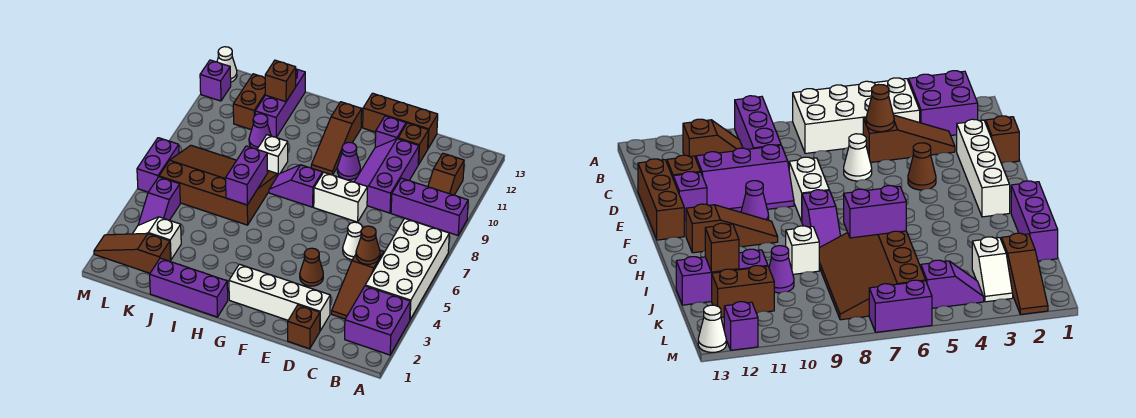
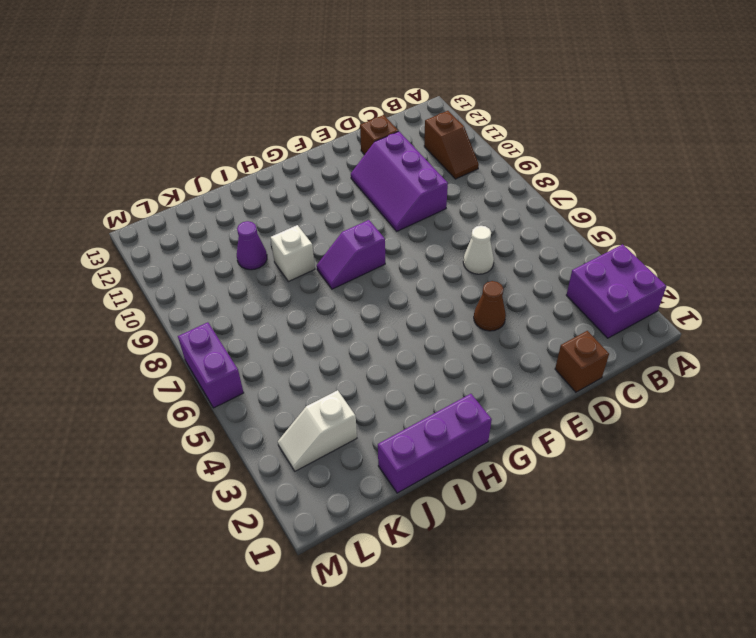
none -> white 2x4 brick [365,218,449,319]
none -> purple 1x3 brick [391,178,468,235]
none -> brown 1x3 slope [332,250,384,319]
none -> white 1x4 brick [229,264,330,331]

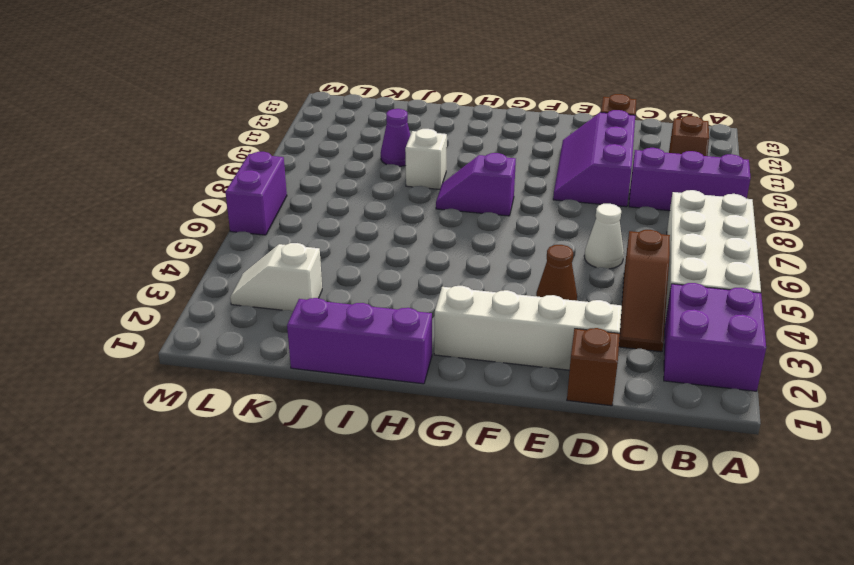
none -> brown 1x3 brick [363,93,438,148]
none -> white 1x2 brick [314,172,368,222]
none -> purple 1x1 brick [375,116,406,148]
none -> purple 1x1 cone [337,142,360,180]

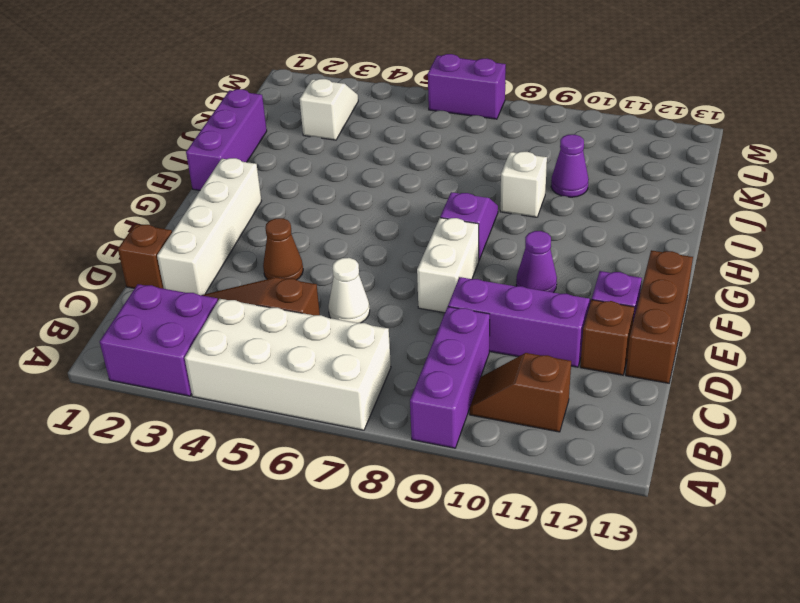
none -> brown 1x3 slope [311,102,362,175]
none -> brown 3x4 slope [159,145,278,225]
none -> purple 1x3 brick [255,69,305,137]
none -> brown 1x3 slope [94,233,171,273]

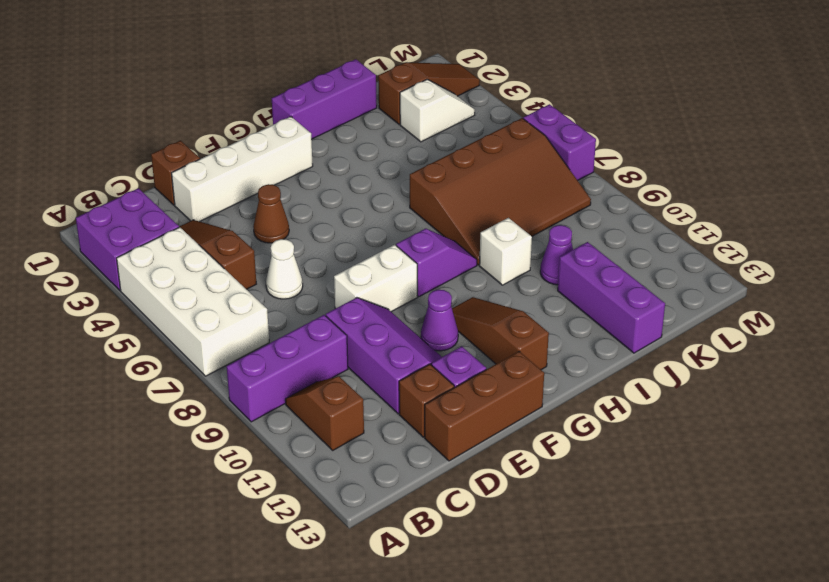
none -> brown 1x2 brick [233,74,265,130]
none -> purple 1x2 slope [138,177,180,225]
none -> purple 1x1 brick [200,60,231,101]
none -> white 1x1 cone [217,47,237,82]

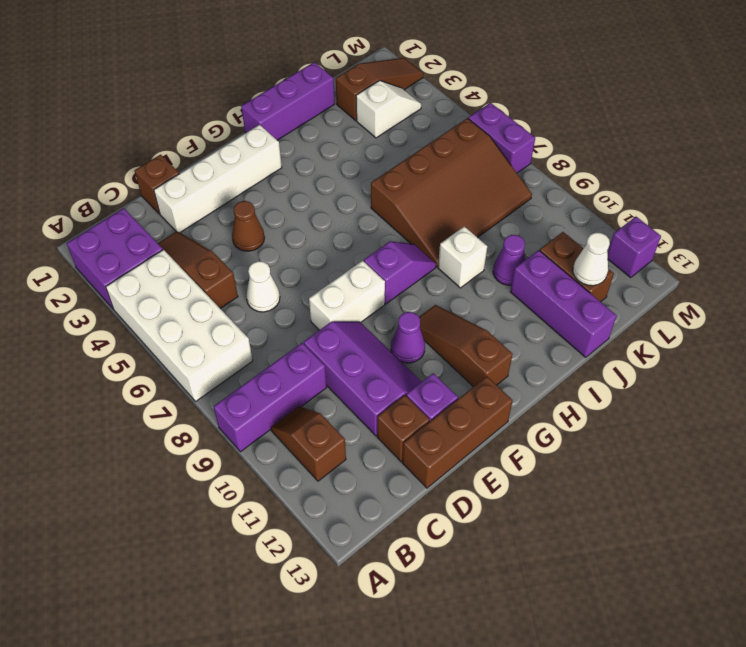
white 1x1 cone [573,233,610,286] -> white 1x1 cone moved to [217,47,237,82]
none -> purple 1x2 slope [138,177,180,225]
none -> brown 1x1 cone [356,226,380,264]
none -> purple 1x2 brick [226,146,268,205]
none -> brown 1x1 brick [265,60,296,102]

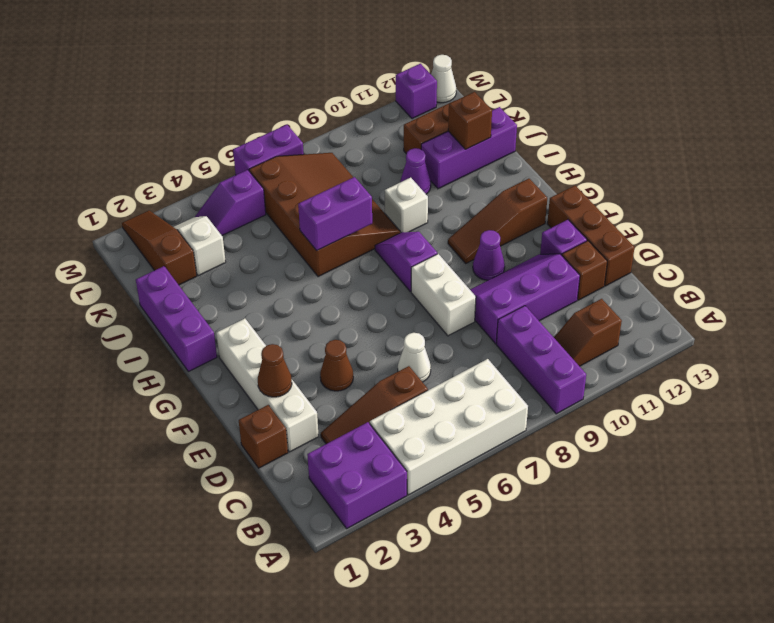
brown 1x1 cone [258,344,292,397] -> brown 1x1 cone moved to [356,226,380,264]

